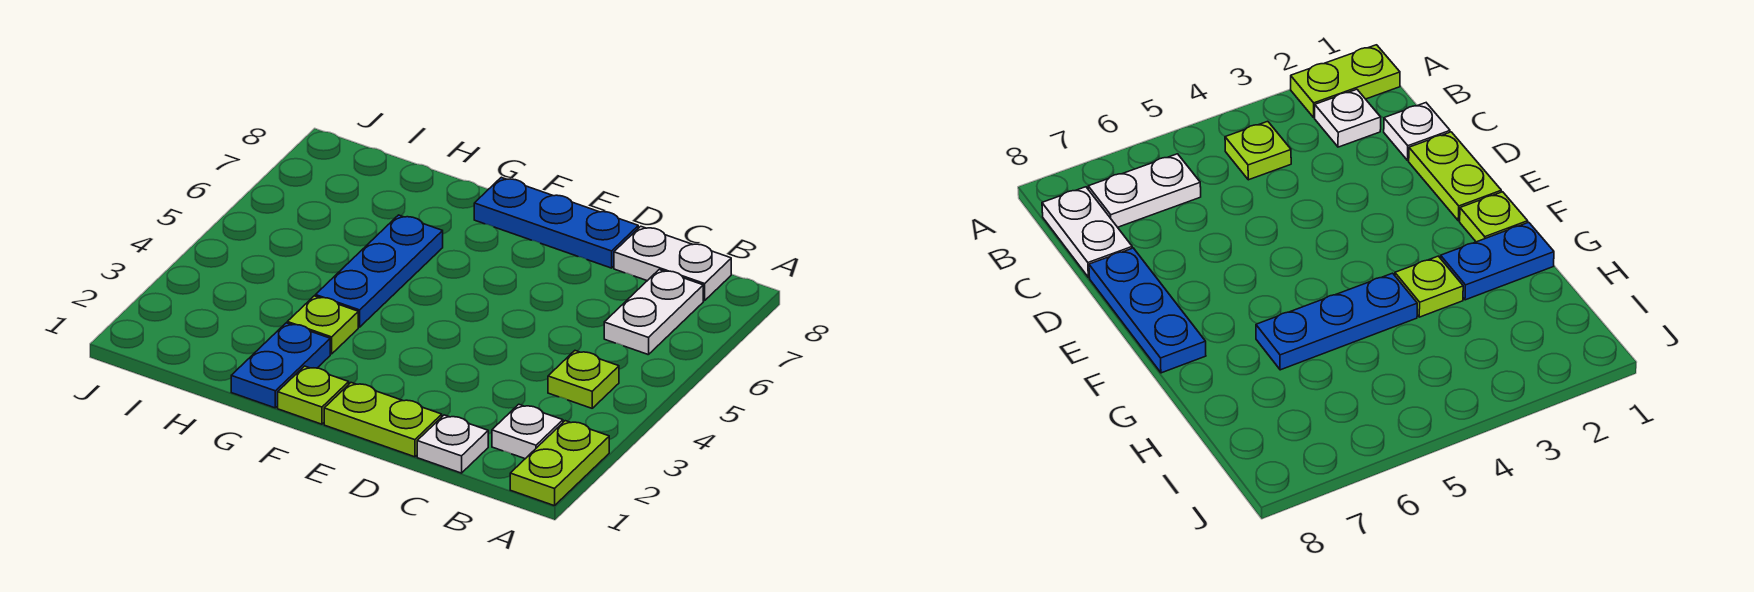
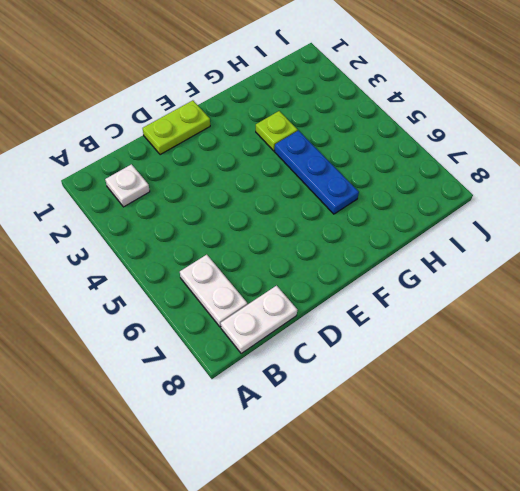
none -> lime 1x2 plate [510,421,609,506]
none -> lime 1x1 plate [548,351,619,408]
none -> white 1x1 plate [417,415,488,473]

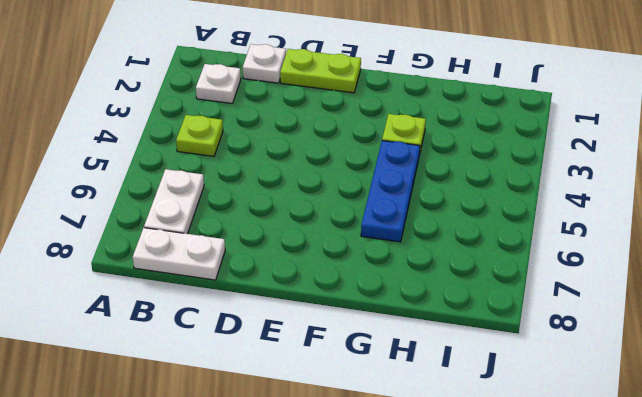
none -> lime 1x2 plate [510,421,609,506]
none -> blue 1x3 plate [474,177,638,268]
none -> lime 1x1 plate [278,366,349,424]

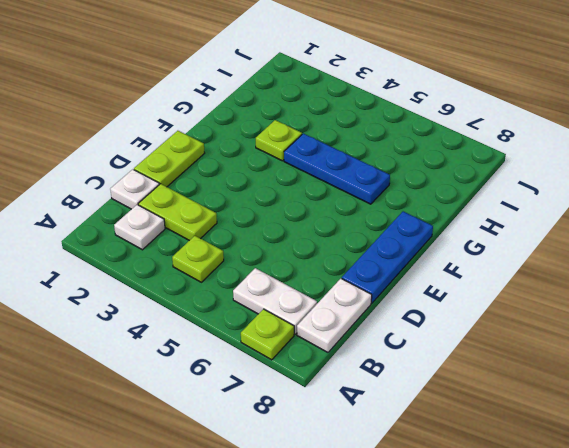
lime 1x1 plate [241,309,294,360] -> lime 1x1 plate moved to [278,366,349,424]
lime 1x2 plate [138,184,217,241] -> lime 1x2 plate moved to [510,421,609,506]
none -> blue 1x2 plate [231,323,330,408]

